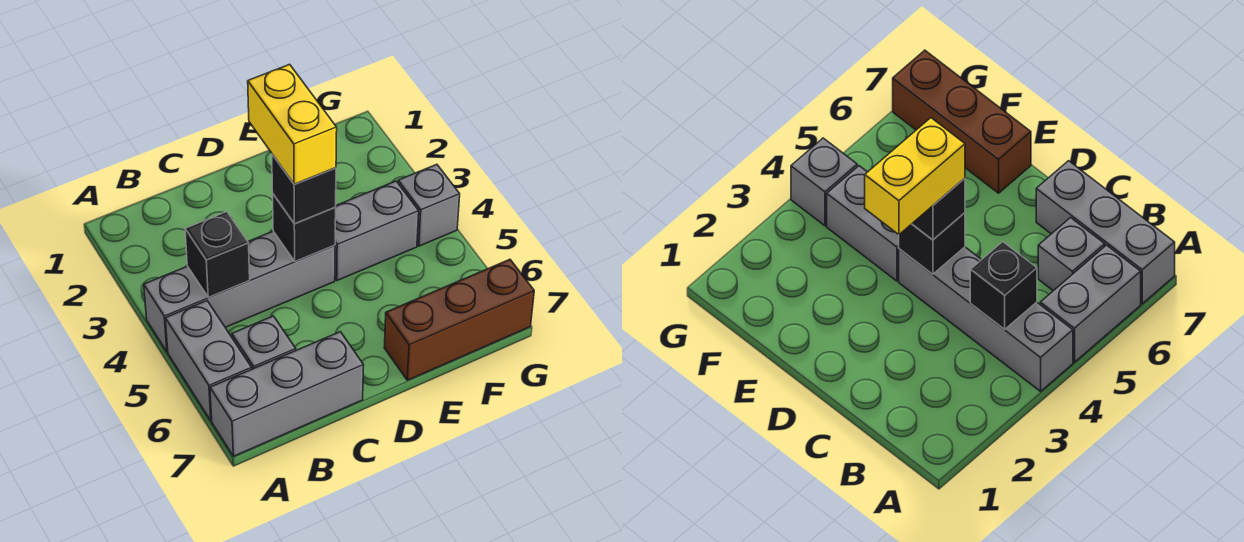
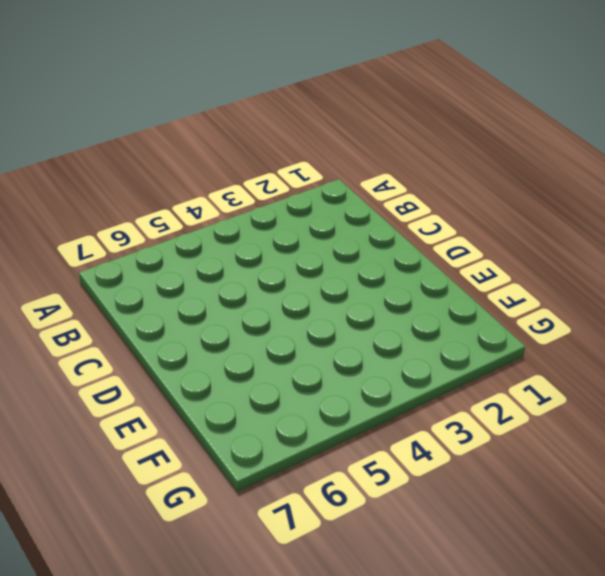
none -> grey 1x4 brick [144,231,335,352]
none -> grey 1x2 brick [165,301,252,421]

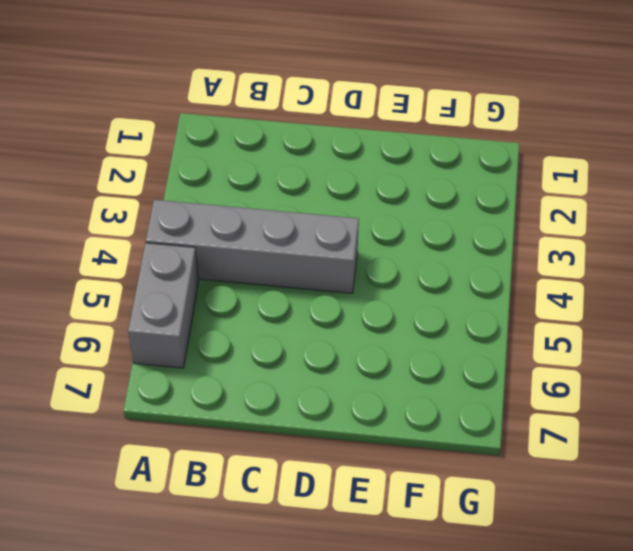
none -> grey 1x3 brick [210,332,364,456]
none -> grey 1x1 brick [232,316,296,369]

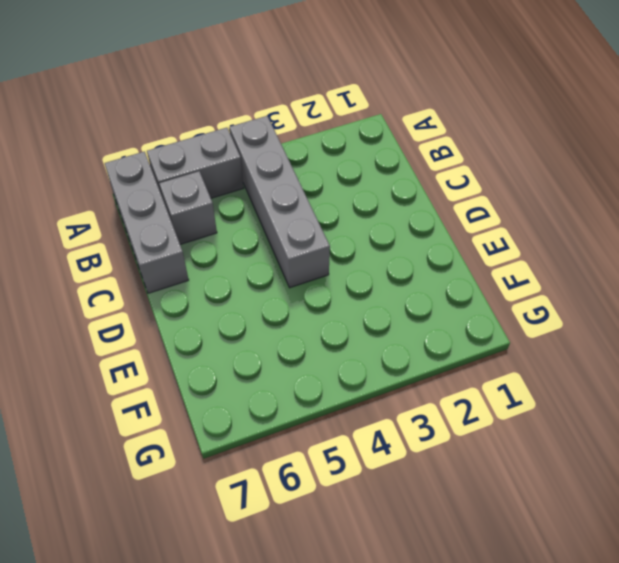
none -> grey 1x2 brick [335,181,419,280]
none -> brown 1x3 brick [384,259,534,380]

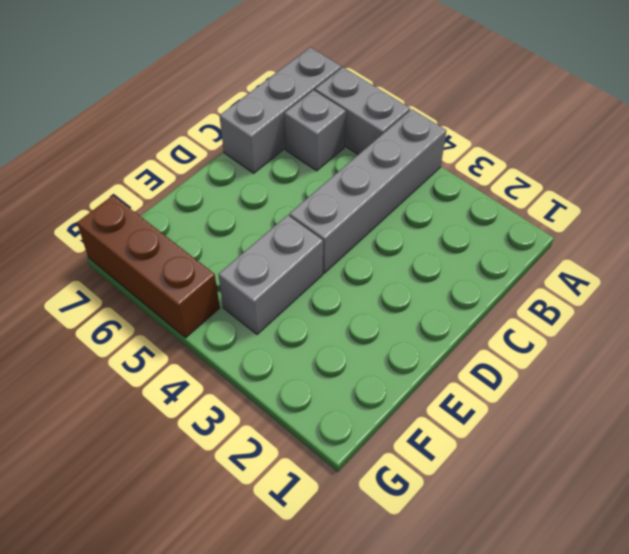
brown 1x3 brick [77,195,220,338] -> brown 1x3 brick turned to [384,259,534,380]
none -> grey 1x1 brick [398,164,460,246]
none -> black 1x1 brick [185,212,250,297]

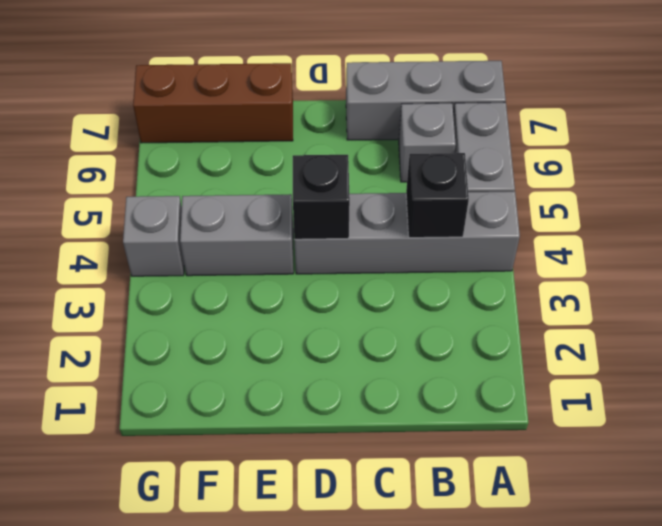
none -> black 1x1 brick [272,154,336,224]
none -> yellow 1x2 brick [248,64,337,184]

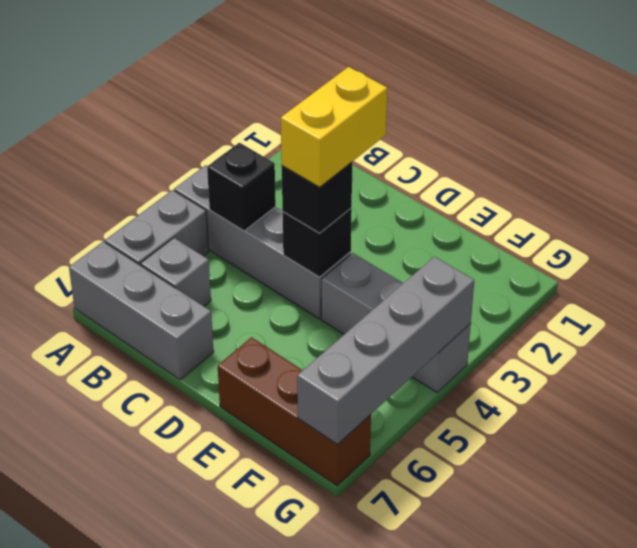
grey 1x4 brick [297,257,474,445] -> none

